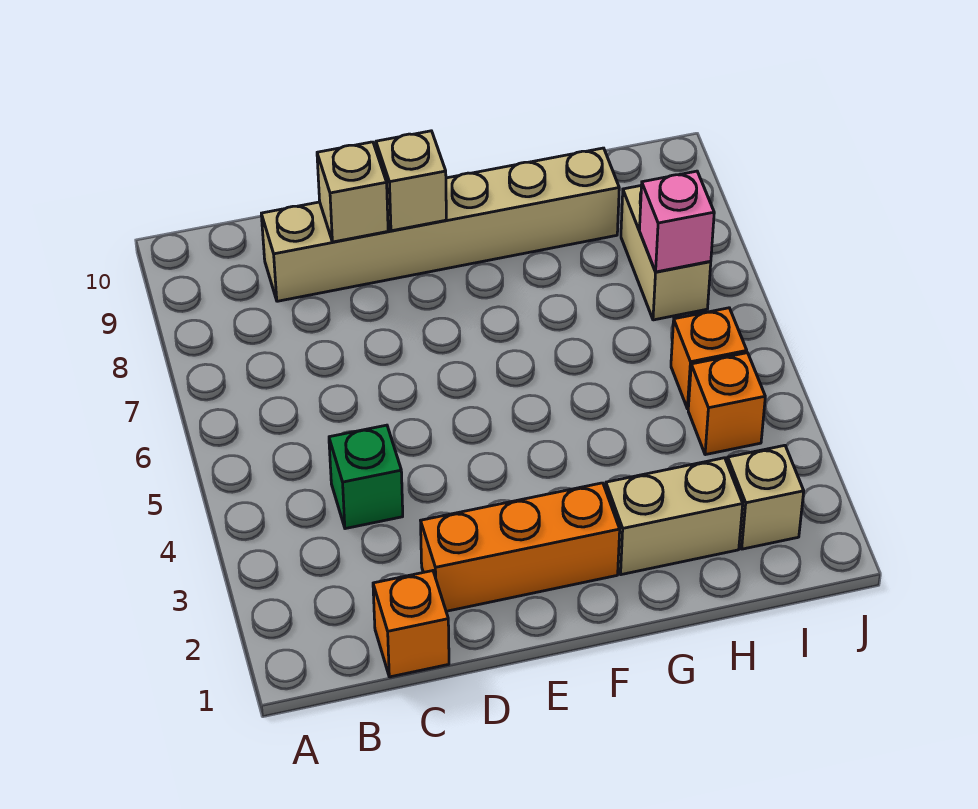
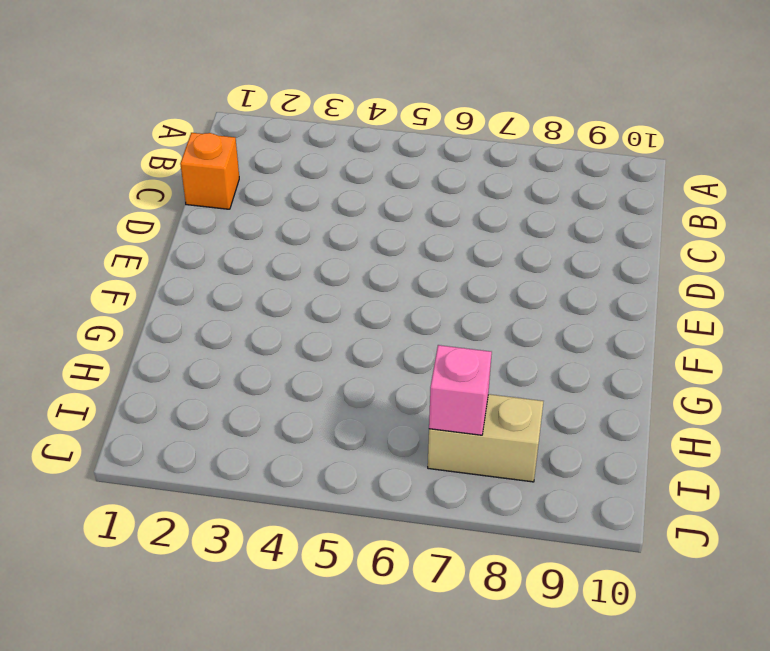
none -> green 1x1 brick [329,425,403,529]
none -> tan 1x6 brick [261,148,619,301]
none -> orange 1x3 brick [421,483,620,611]

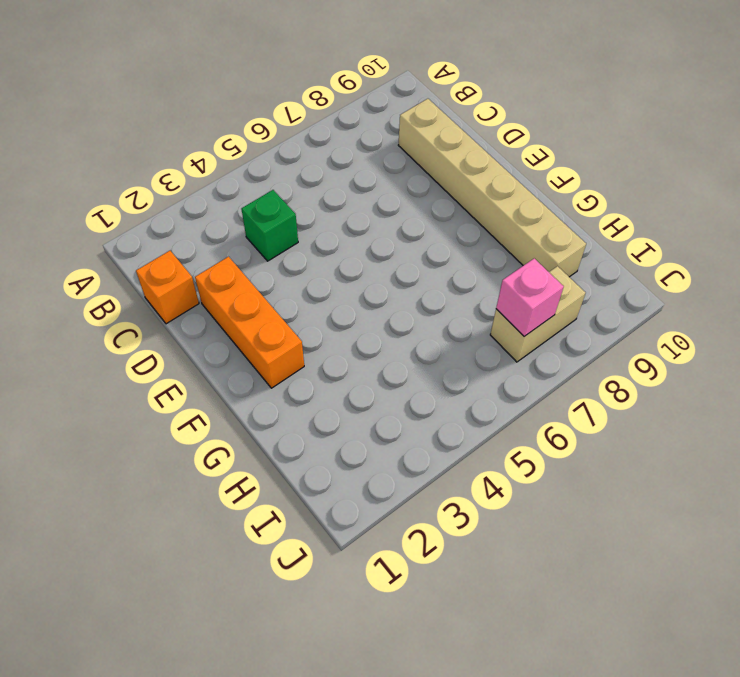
none -> tan 1x2 brick [606,458,743,575]
none -> tan 1x1 brick [727,445,804,549]
none -> orange 1x1 brick [688,353,765,455]

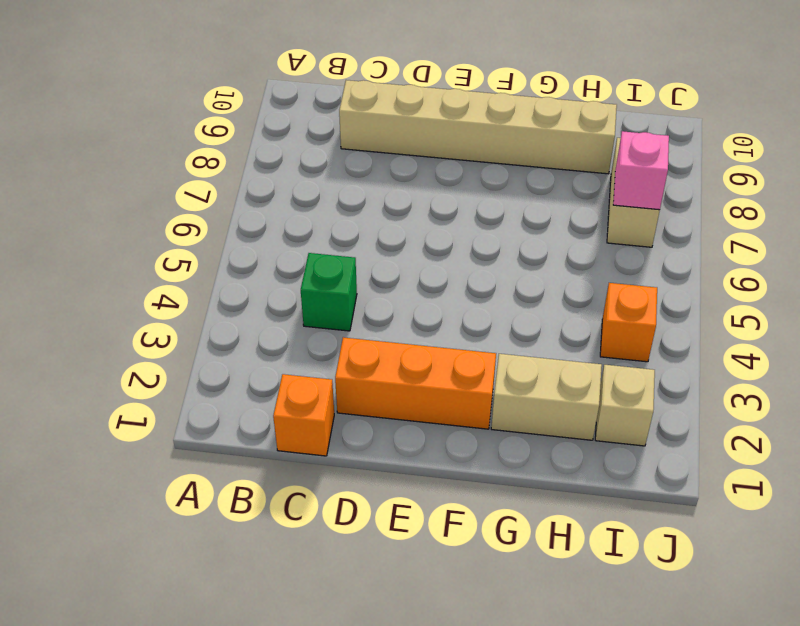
none -> orange 1x1 brick [671,308,747,409]
none -> tan 1x1 brick [317,142,388,242]
none -> tan 1x1 brick [376,131,446,231]

